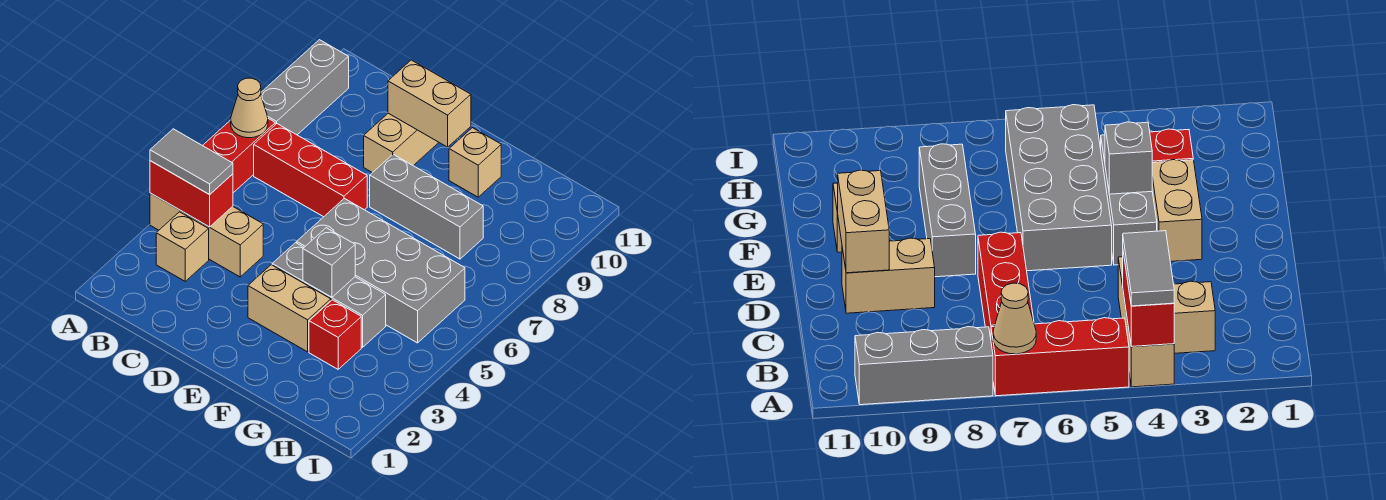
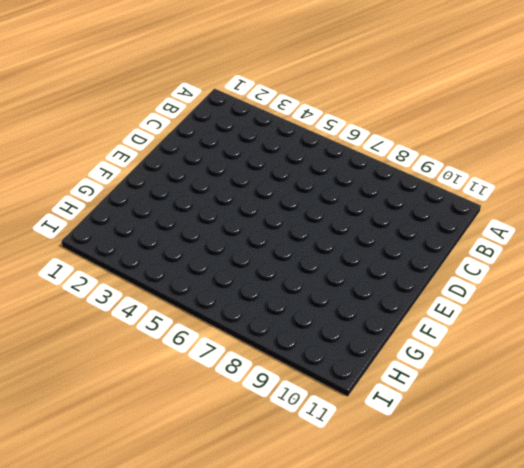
none -> tan 1x3 brick [150,193,263,277]
none -> red 1x3 brick [203,119,275,193]
none -> grey 1x3 brick [261,40,349,135]

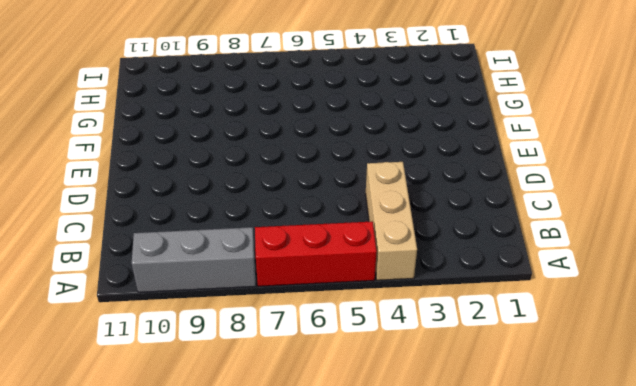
none -> tan 1x1 brick [156,212,209,281]
none -> red 1x3 brick [254,124,367,217]
none -> tan 1x2 brick [364,113,439,173]

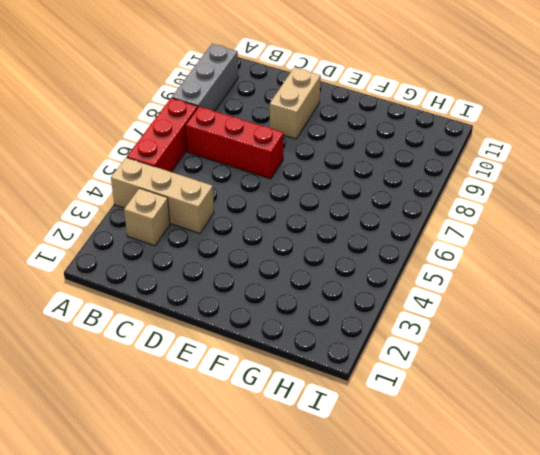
none -> tan 1x2 brick [248,265,331,352]
none -> grey 1x3 brick [272,243,386,347]
none -> grey 2x4 brick [297,198,465,343]

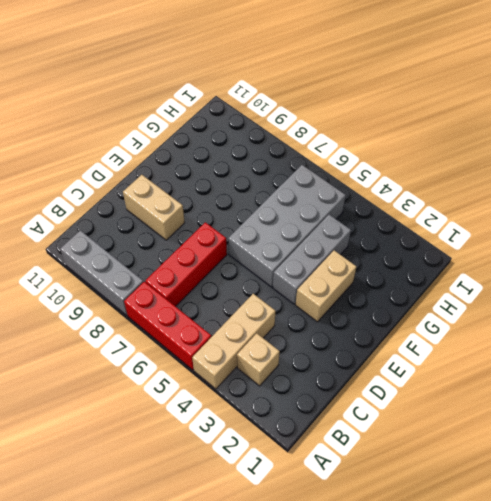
none -> grey 1x3 brick [370,154,483,259]
none -> tan 1x1 brick [449,128,501,197]
none -> red 1x1 brick [309,300,361,369]

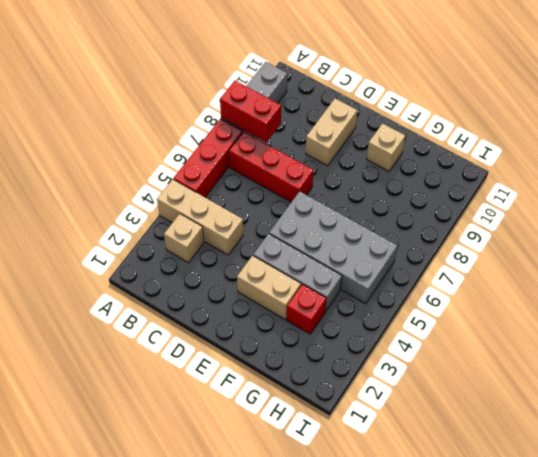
red 1x2 brick [220,81,281,142] -> red 1x2 brick moved to [150,161,233,227]
none -> grey 1x3 brick [370,154,483,259]
none -> tan 1x1 cone [231,78,268,138]
none -> tan 1x2 brick [388,60,471,147]

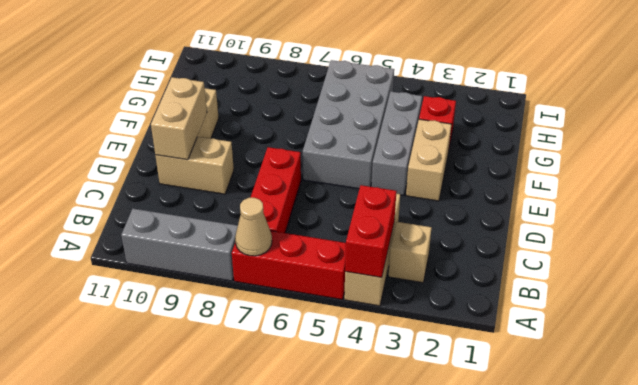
none -> grey 1x3 brick [370,154,483,259]
none -> grey 1x1 brick [303,228,355,297]
none -> grey 1x2 tile [150,129,233,195]

